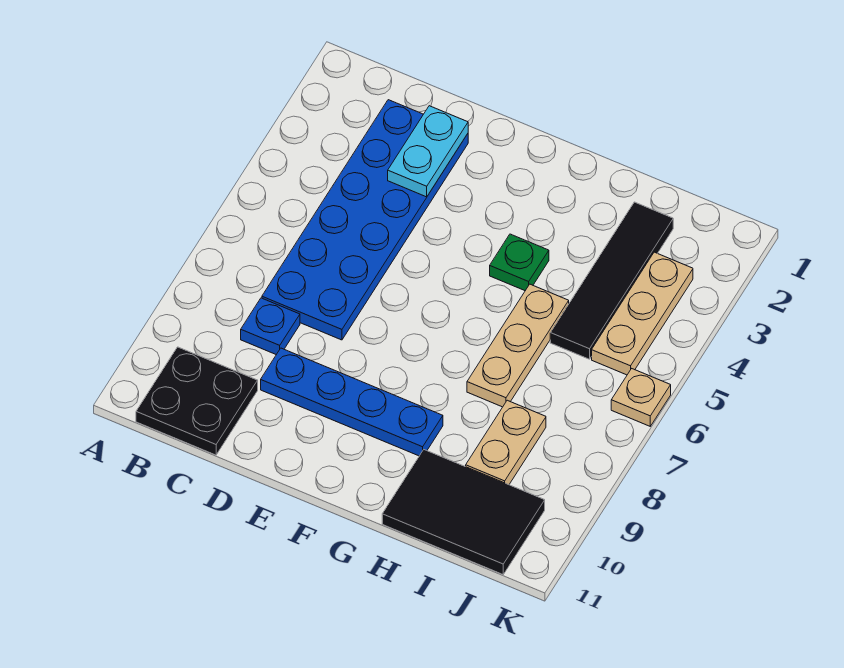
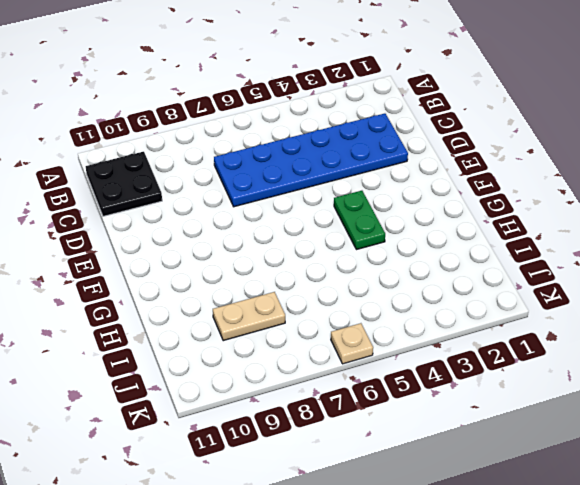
green 1x2 plate [334,191,385,250] -> green 1x1 plate [490,234,549,291]
none -> blue 1x1 plate [241,298,300,355]
none -> blue 1x4 plate [261,348,443,456]
none -> tan 1x3 plate [467,284,569,407]

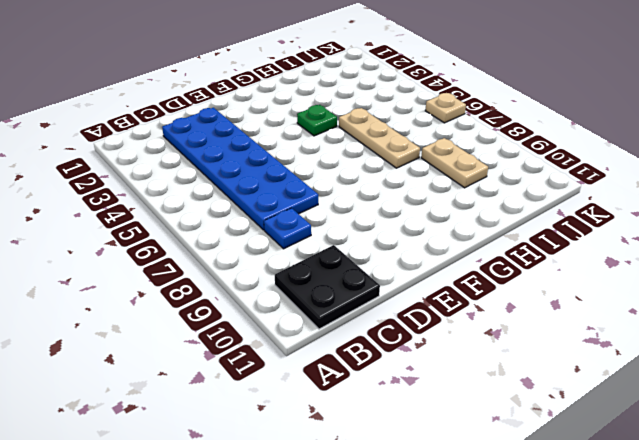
none -> blue 1x4 plate [261,348,443,456]
none -> black 2x3 tile [382,450,545,574]
none -> black 1x4 tile [550,202,673,359]

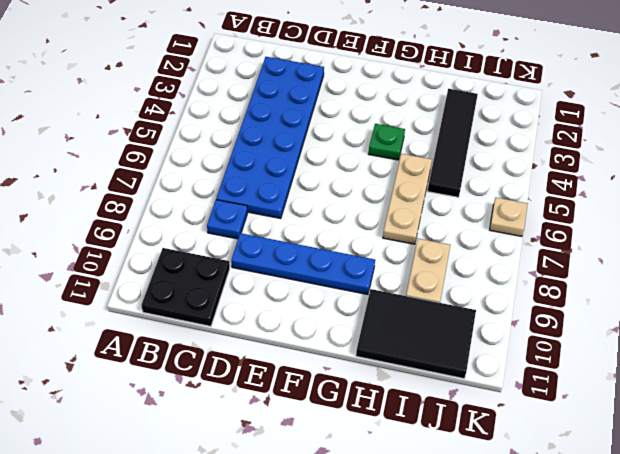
none -> tan 1x3 plate [592,252,693,375]
none -> cyan 1x2 plate [388,106,468,197]

